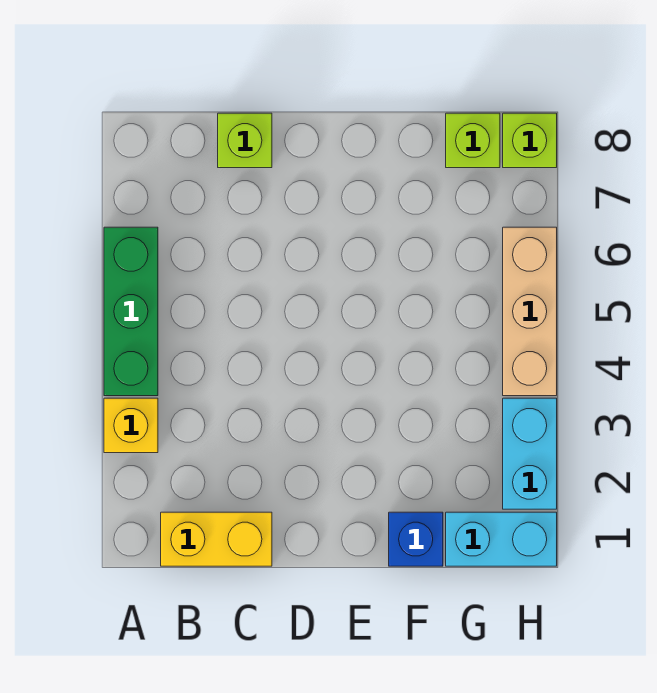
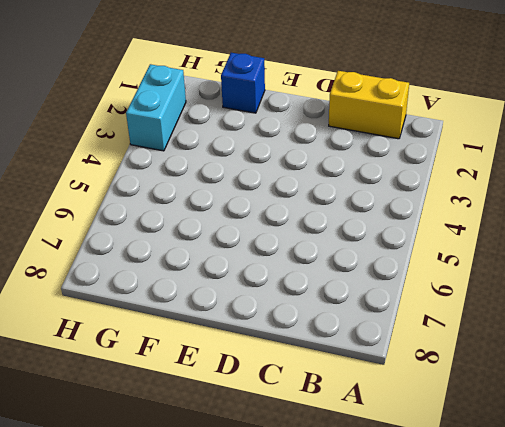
none -> yellow 1x1 brick [104,398,158,453]
none -> green 1x3 brick [104,227,158,396]

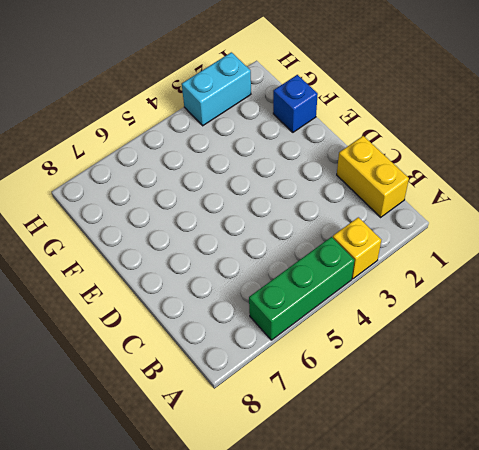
none -> lime 1x1 brick [218,113,272,168]
none -> cyan 1x2 brick [446,512,557,566]

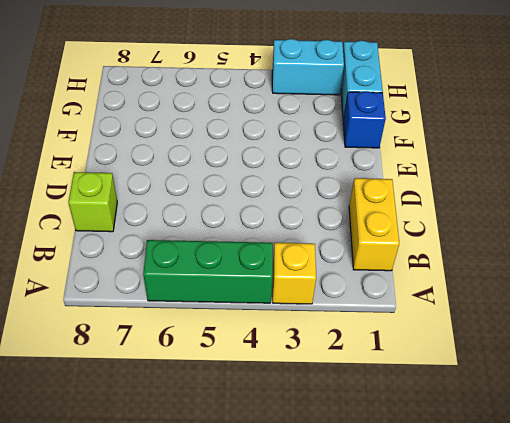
none -> lime 1x1 brick [446,113,500,168]
none -> tan 1x3 brick [503,227,557,396]

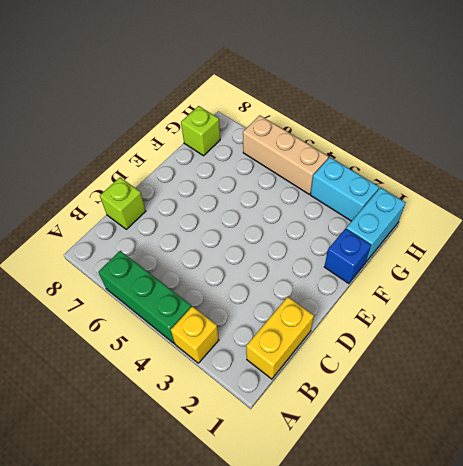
none -> lime 1x1 brick [503,113,557,168]

